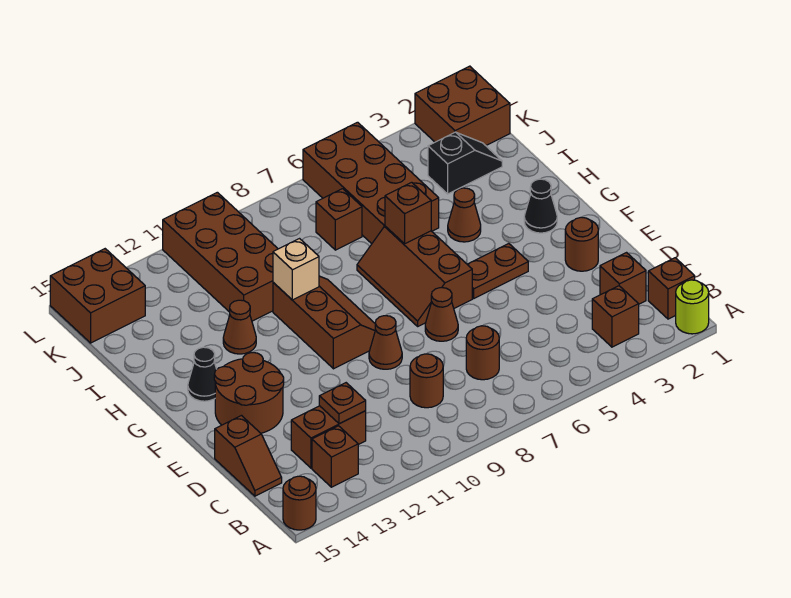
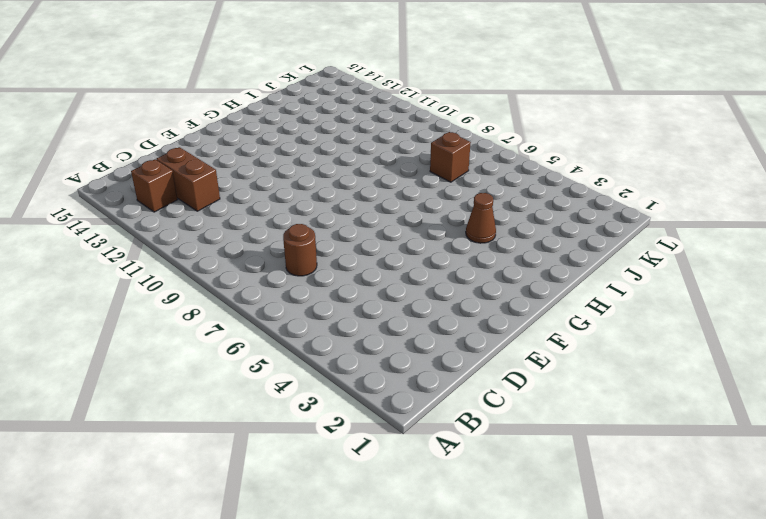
none -> lime 1x1 round brick [676,280,709,334]
none -> brown 1x1 round brick [283,476,316,530]
none -> brown 1x1 brick [648,258,695,319]
none -> brown 1x1 brick [592,286,639,347]

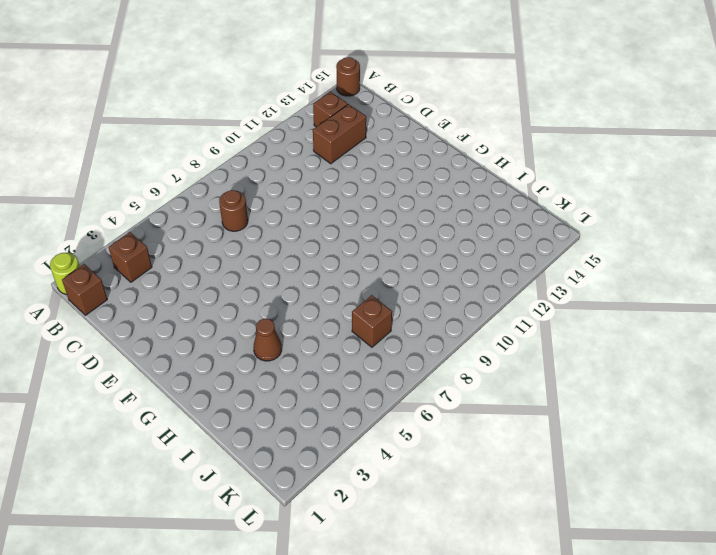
none -> brown 1x1 brick [600,253,646,304]
none -> brown 1x1 round brick [410,354,443,408]
none -> brown 1x2 slope [215,416,282,496]
none -> brown 1x1 round brick [565,217,598,271]

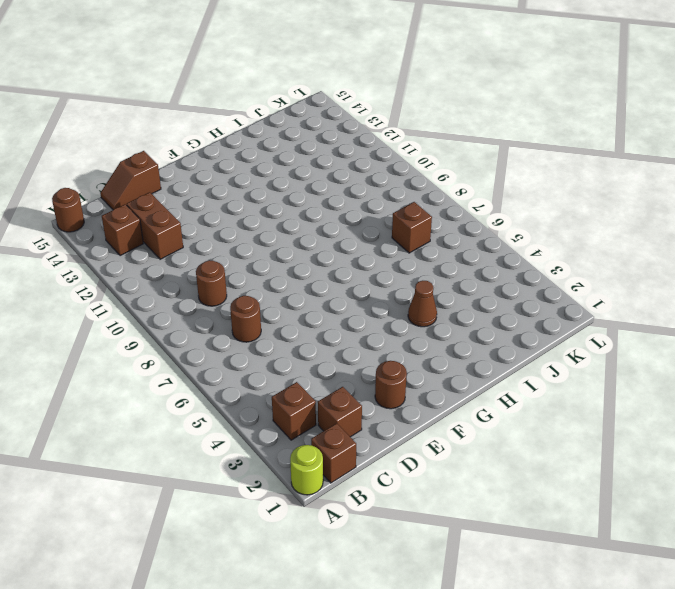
none -> brown 1x1 cone [425,288,458,341]
none -> brown 1x1 cone [369,316,402,369]
none -> brown 2x2 round brick [214,353,284,433]
none -> brown 1x2 plate [467,244,528,298]

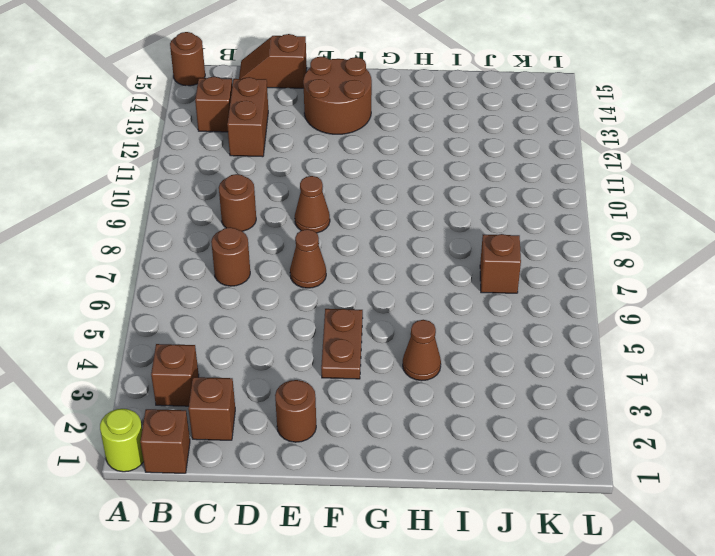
none -> brown 2x3 slope [357,226,472,326]
none -> brown 2x3 slope [273,276,376,369]
none -> black 1x1 cone [524,179,557,233]
none -> black 1x1 cone [188,347,217,401]

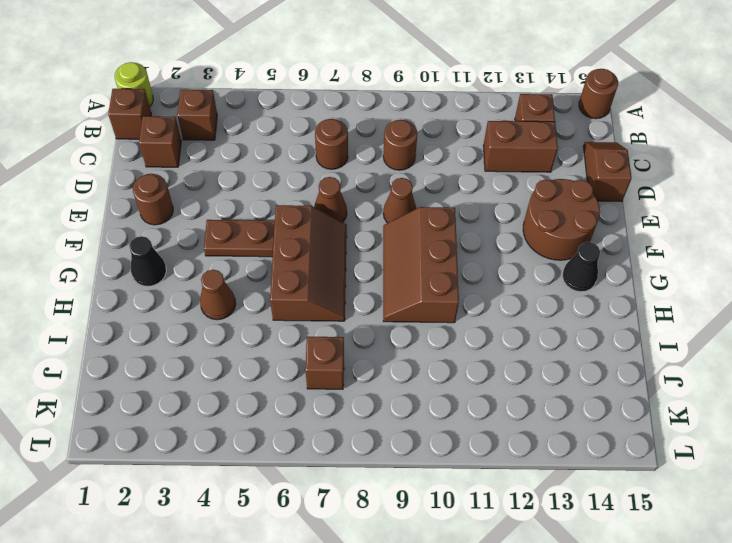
none -> brown 1x1 cone [223,300,256,354]
none -> brown 2x4 brick [303,122,439,244]
none -> brown 2x4 brick [163,192,278,321]
none -> black 1x2 slope [428,132,502,194]

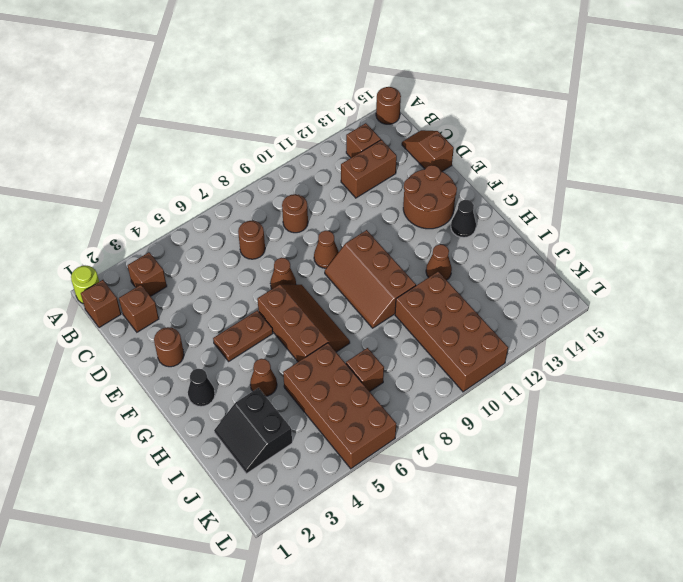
black 2x2 slope [214,388,292,474] -> black 1x2 slope [428,132,502,194]
none -> brown 2x2 brick [415,66,510,146]
none -> brown 2x2 brick [50,249,145,343]
none -> brown 1x1 plate [319,383,366,424]
none -> brown 1x1 brick [385,182,431,244]

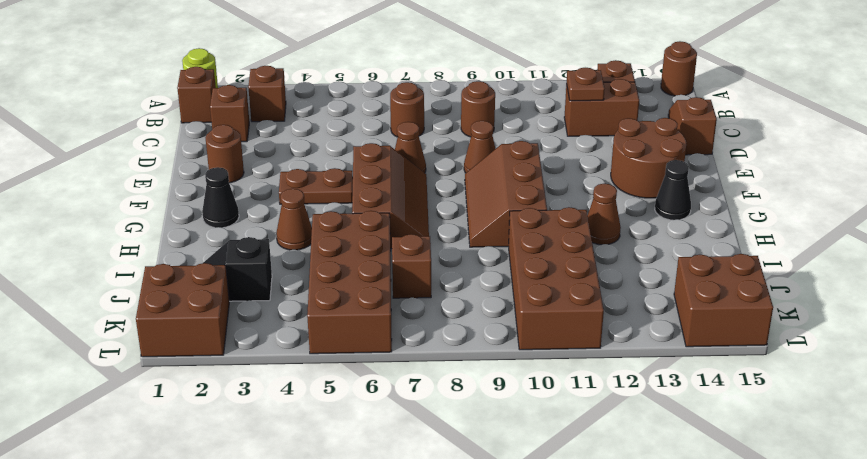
none -> brown 1x1 brick [385,182,431,244]
none -> tan 1x1 brick [273,239,319,300]

